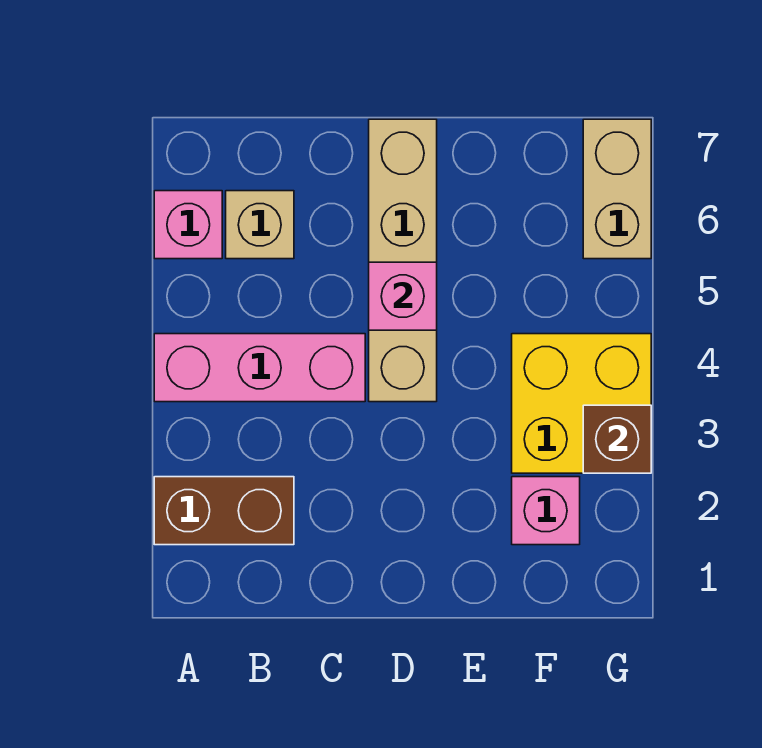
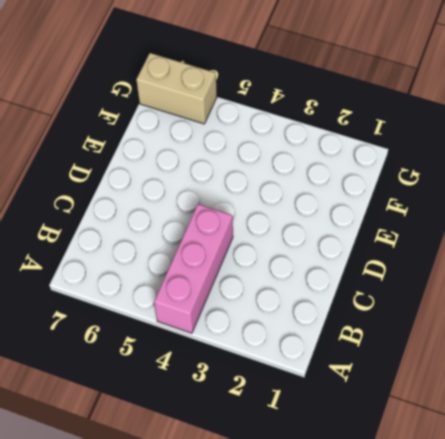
none -> brown 1x2 brick [154,477,294,545]
none -> pink 1x1 brick [154,191,222,259]

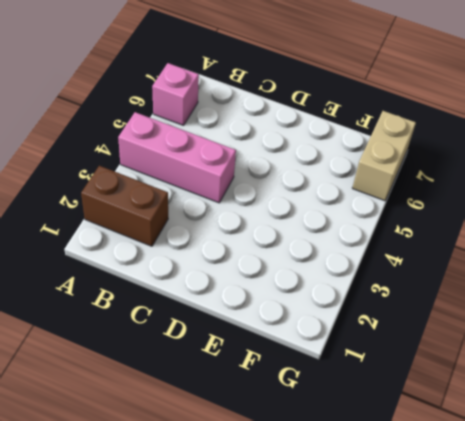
none -> tan 1x1 brick [226,191,294,259]
none -> tan 1x4 brick [369,119,437,402]

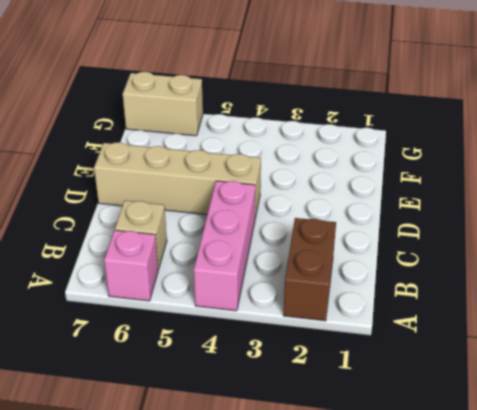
none -> pink 1x1 brick [512,477,580,545]
none -> yellow 2x2 brick [512,334,651,473]

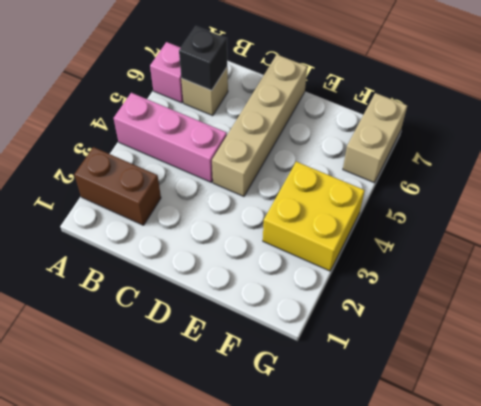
black 1x1 brick [179,26,227,90] -> none
none -> pink 1x1 brick [512,477,580,545]
none -> pink 1x1 brick [369,262,437,330]

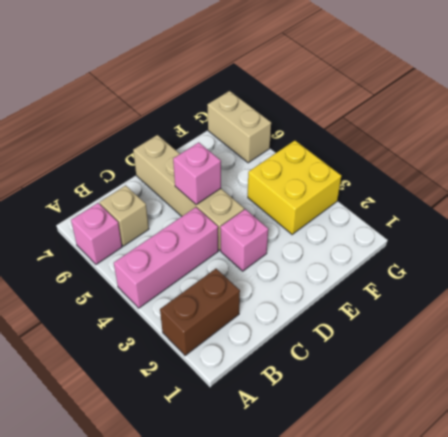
pink 1x1 brick [220,209,268,271] -> pink 1x1 brick moved to [512,477,580,545]
none -> brown 1x1 brick [583,405,651,473]

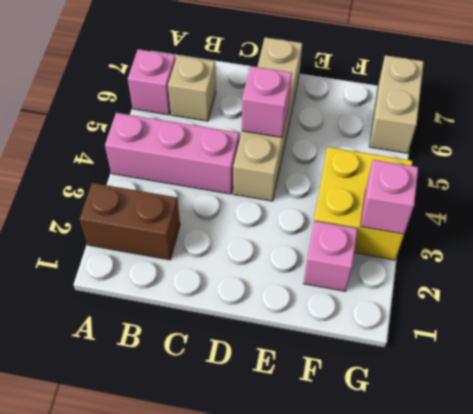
pink 1x1 brick [360,160,418,234] -> brown 1x1 brick [583,405,651,473]

